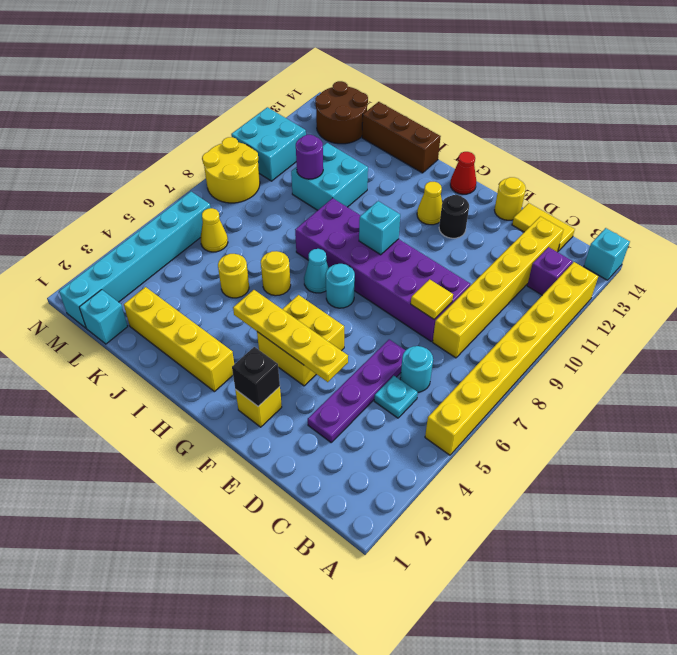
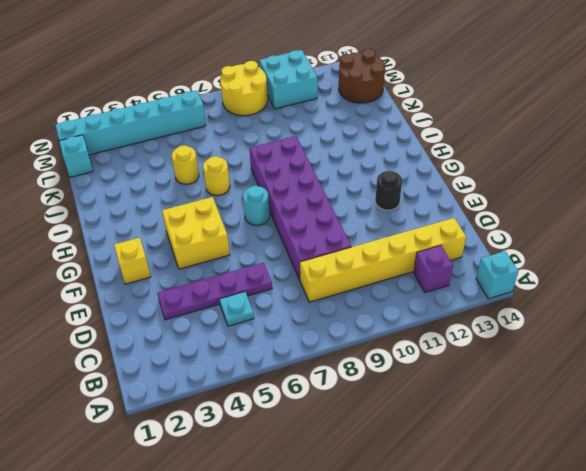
none -> yellow 1x8 brick [425,262,598,455]
none -> cyan 1x1 round brick [400,346,433,392]
none -> yellow 1x2 tile [512,203,575,251]
none -> yellow 1x1 round brick [495,177,526,220]

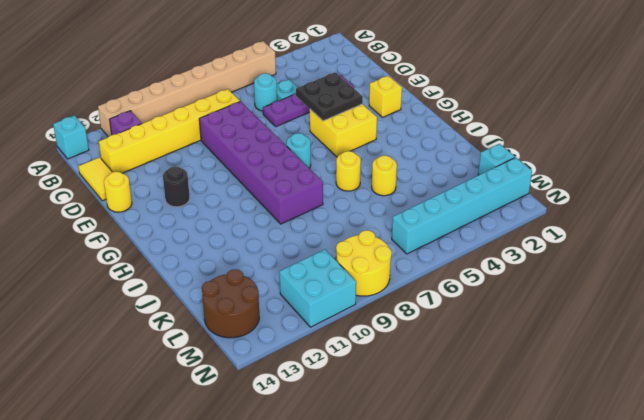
tan 1x8 brick [98,41,276,137] -> yellow 1x8 brick [425,262,598,455]
black 2x2 plate [296,72,363,121] -> yellow 1x4 plate [233,290,348,382]
none -> yellow 1x1 cone [417,182,442,225]
none -> red 1x1 cone [450,152,476,194]
none -> yellow 1x4 brick [124,287,234,392]
none -> cyan 1x1 cone [304,249,329,293]

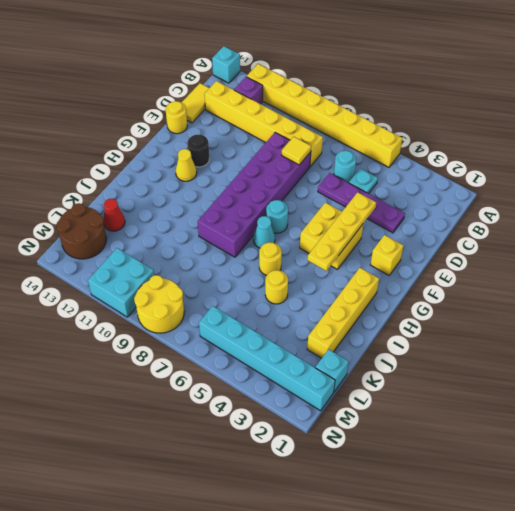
red 1x1 cone [103,199,125,231] -> red 1x1 cone moved to [450,152,476,194]
none -> brown 1x3 brick [362,102,441,173]
none -> cyan 2x2 brick [291,143,368,210]
none -> yellow 1x1 cone [201,208,228,252]
none -> black 1x1 brick [232,347,280,406]

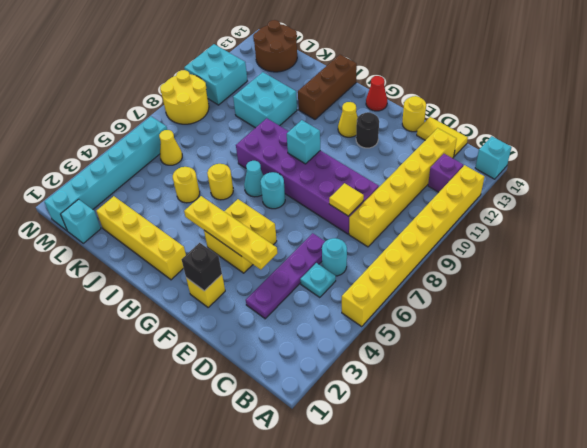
brown 1x3 brick [298,55,357,119] -> brown 1x3 brick turned to [362,102,441,173]
none -> purple 1x1 round brick [296,135,323,179]

